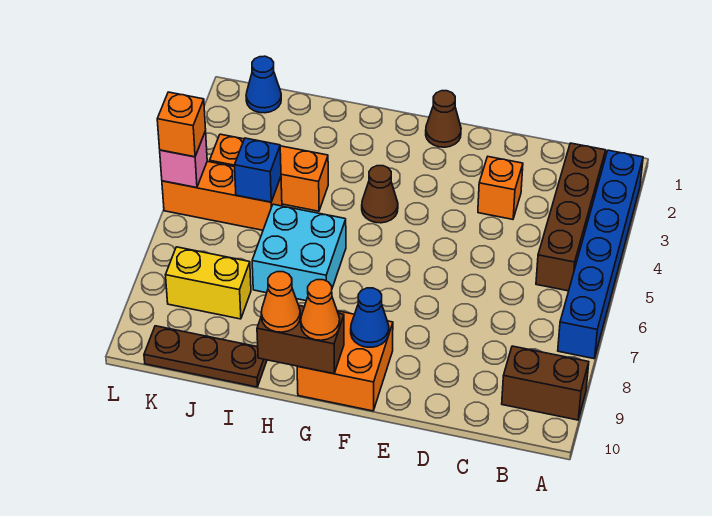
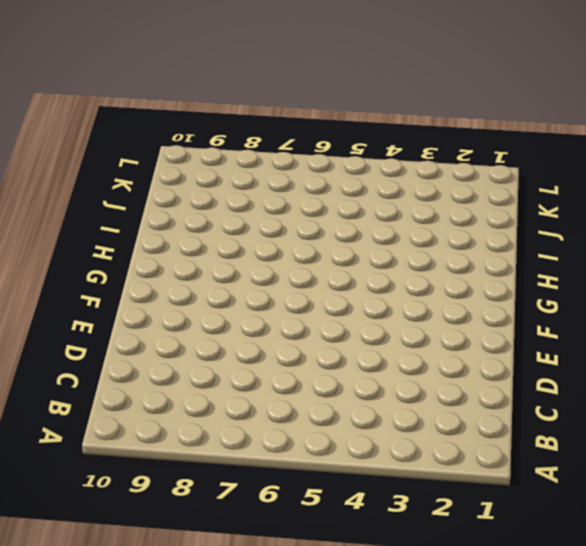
none -> blue 1x6 brick [558,150,643,359]
none -> brown 1x2 brick [502,346,589,420]
none -> brown 1x4 brick [536,143,606,291]

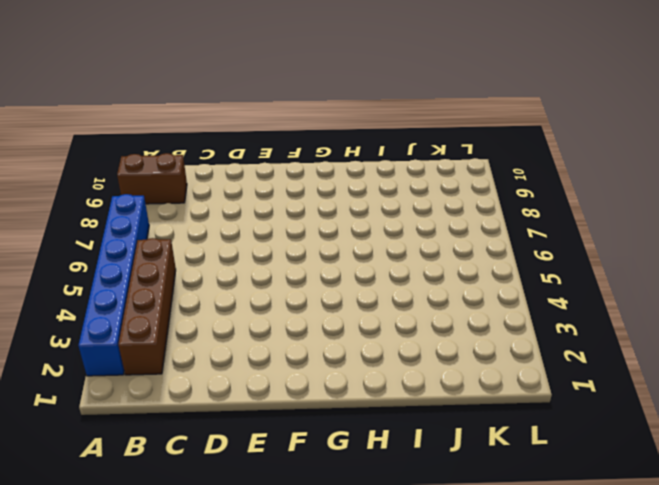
none -> orange 1x1 brick [478,157,523,219]
none -> brown 1x1 cone [426,91,461,147]
none -> orange 2x2 brick [297,311,393,411]

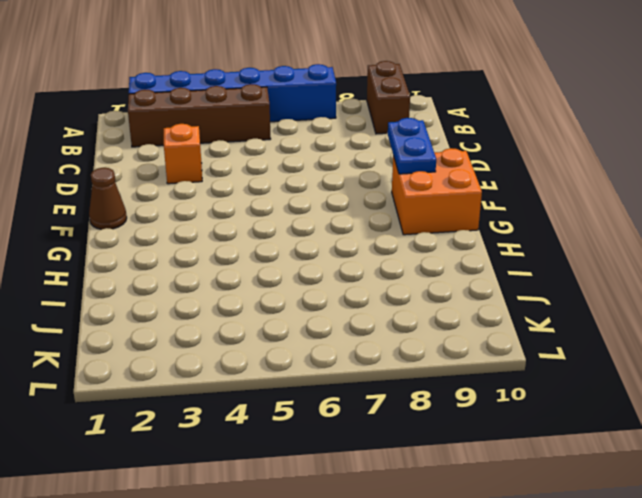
blue 1x2 plate [388,118,436,174] -> blue 1x1 cone [351,288,389,347]
none -> brown 1x1 cone [362,166,398,223]
none -> cyan 2x2 brick [252,204,346,301]
none -> orange 1x3 brick [210,134,328,211]

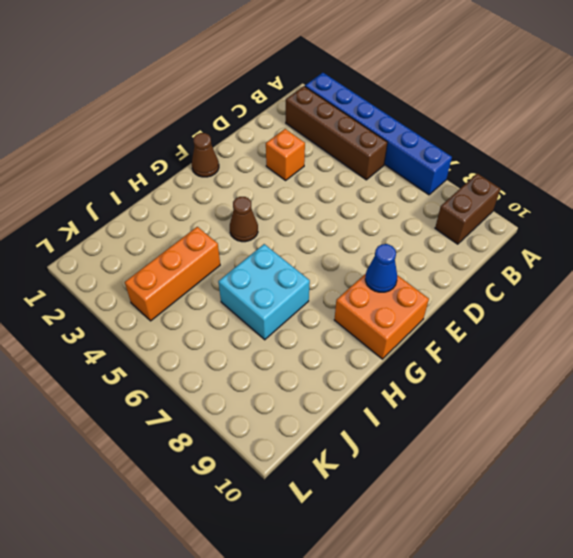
none -> brown 1x3 plate [144,326,267,387]
none -> orange 1x3 brick [162,161,282,230]
none -> yellow 1x2 brick [166,247,251,319]

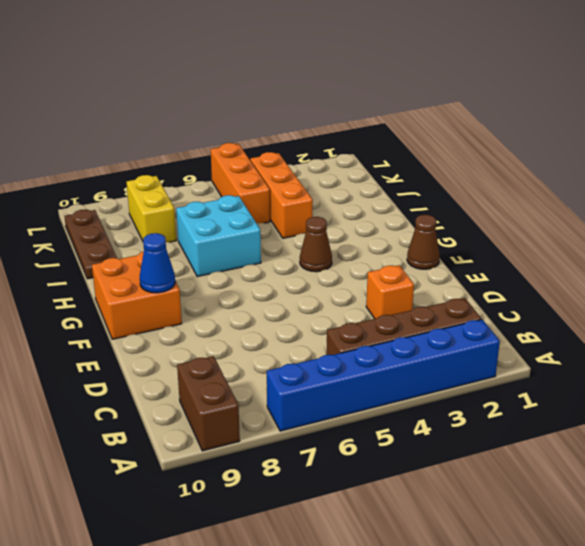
none -> blue 1x1 cone [246,56,281,113]
none -> brown 1x2 brick [257,305,344,374]
none -> blue 1x1 brick [235,138,281,202]

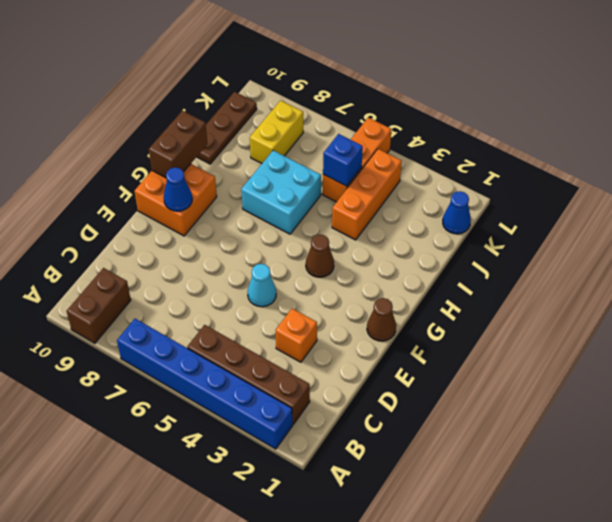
cyan 1x1 cone [248,264,276,307] -> none
none -> pink 1x1 brick [160,131,207,188]
none -> orange 1x1 cone [301,280,340,340]
none -> orange 1x1 cone [261,272,300,332]

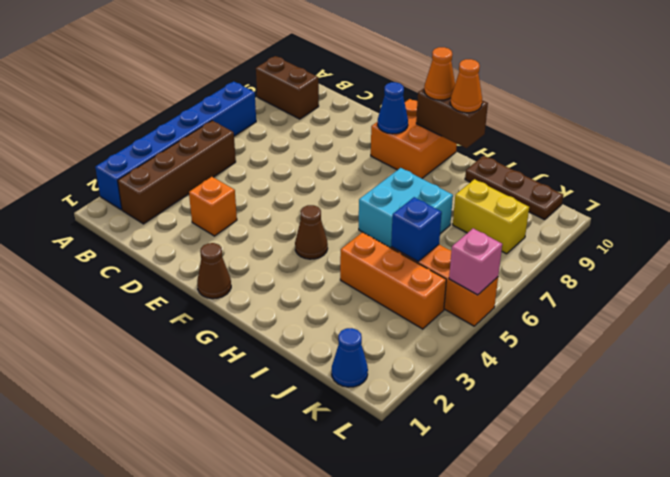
none -> orange 1x1 brick [157,92,206,157]

